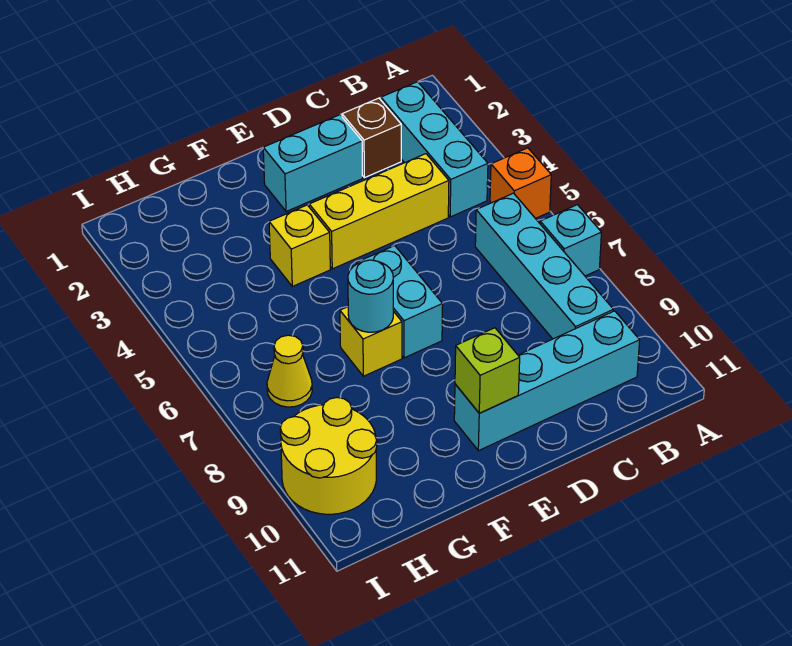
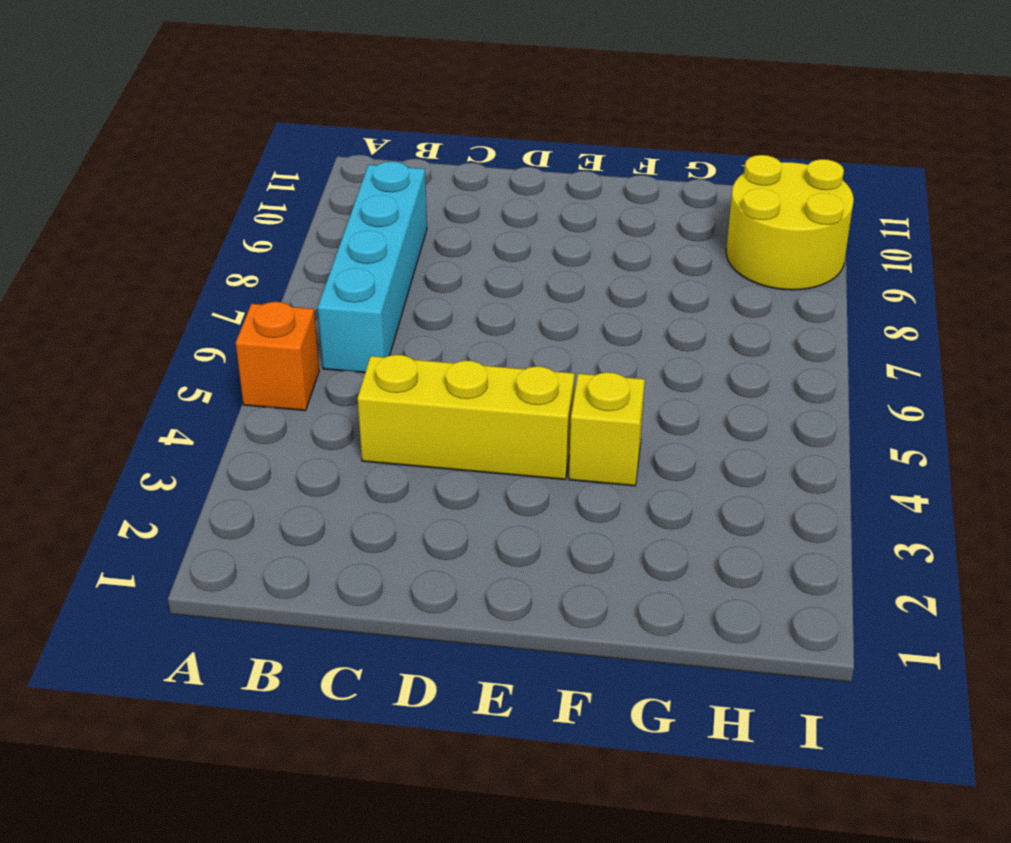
none -> cyan 1x1 brick [540,205,602,276]
none -> cyan 1x3 brick [381,82,488,217]
none -> cyan 1x4 brick [454,311,640,451]

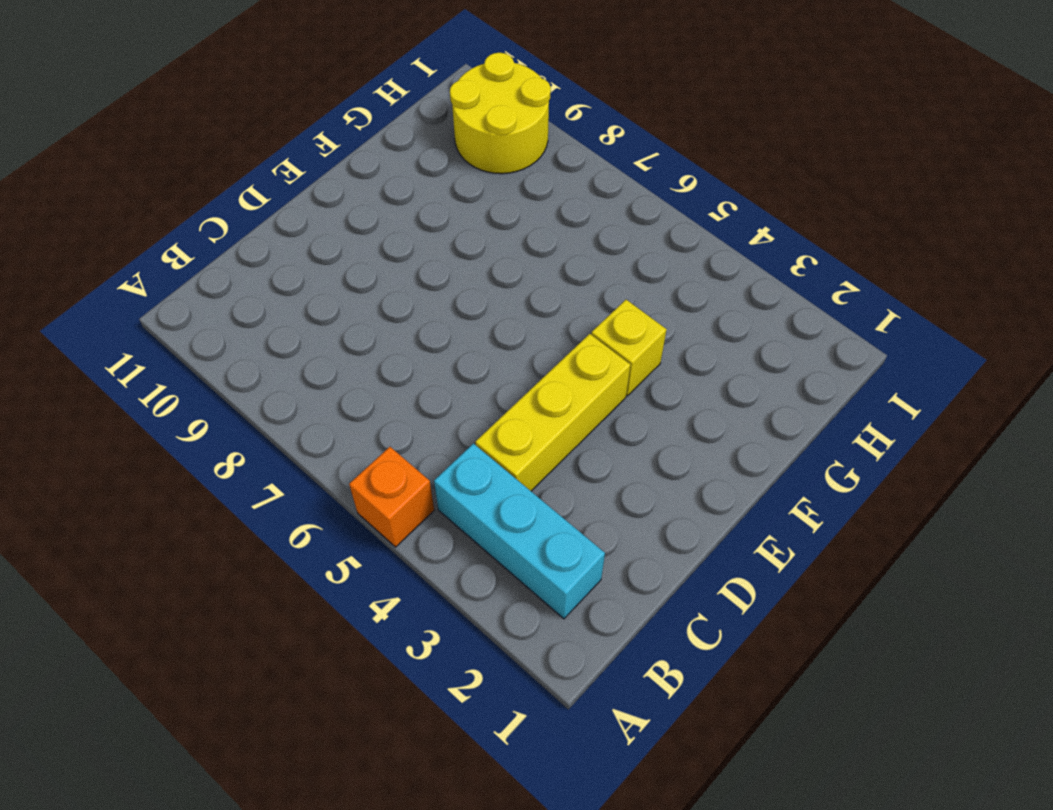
none -> cyan 1x1 brick [540,205,602,276]
none -> cyan 1x4 brick [475,193,613,339]
none -> cyan 1x4 brick [454,311,640,451]

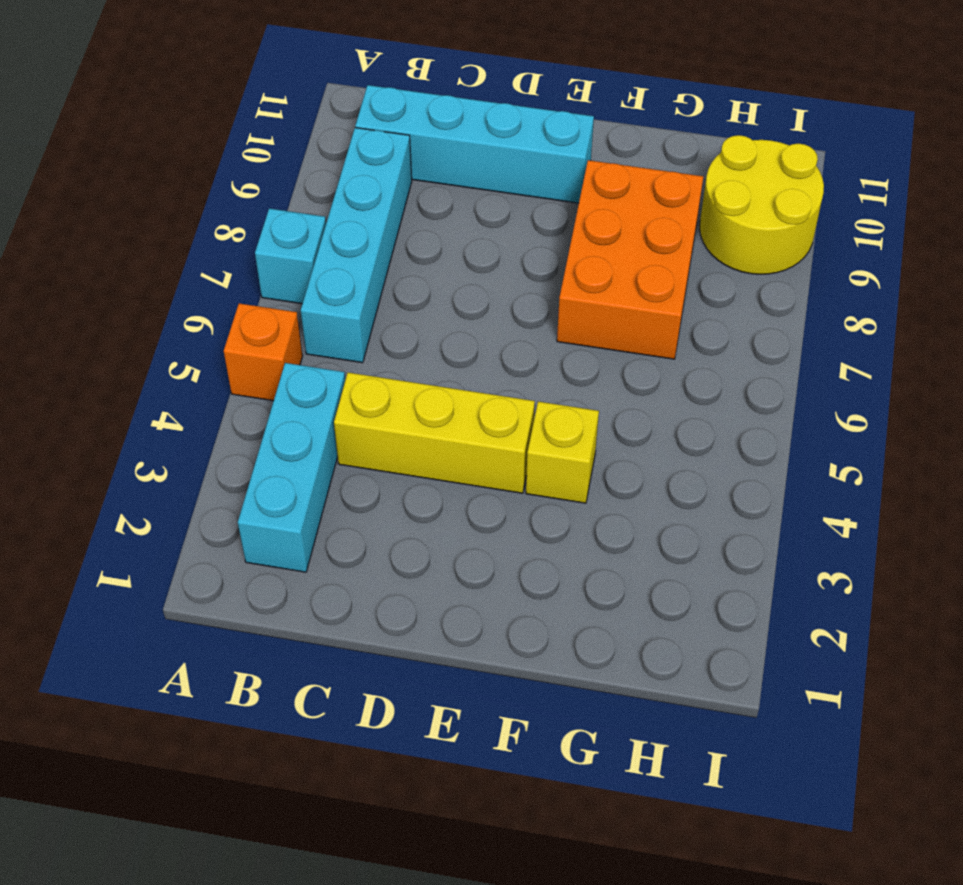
orange 2x3 brick [557,160,703,359] -> yellow 1x1 brick [340,307,402,376]
none -> brown 1x1 brick [342,98,401,178]
none -> cyan 1x2 brick [263,115,363,212]
none -> cyan 1x2 brick [357,246,443,358]

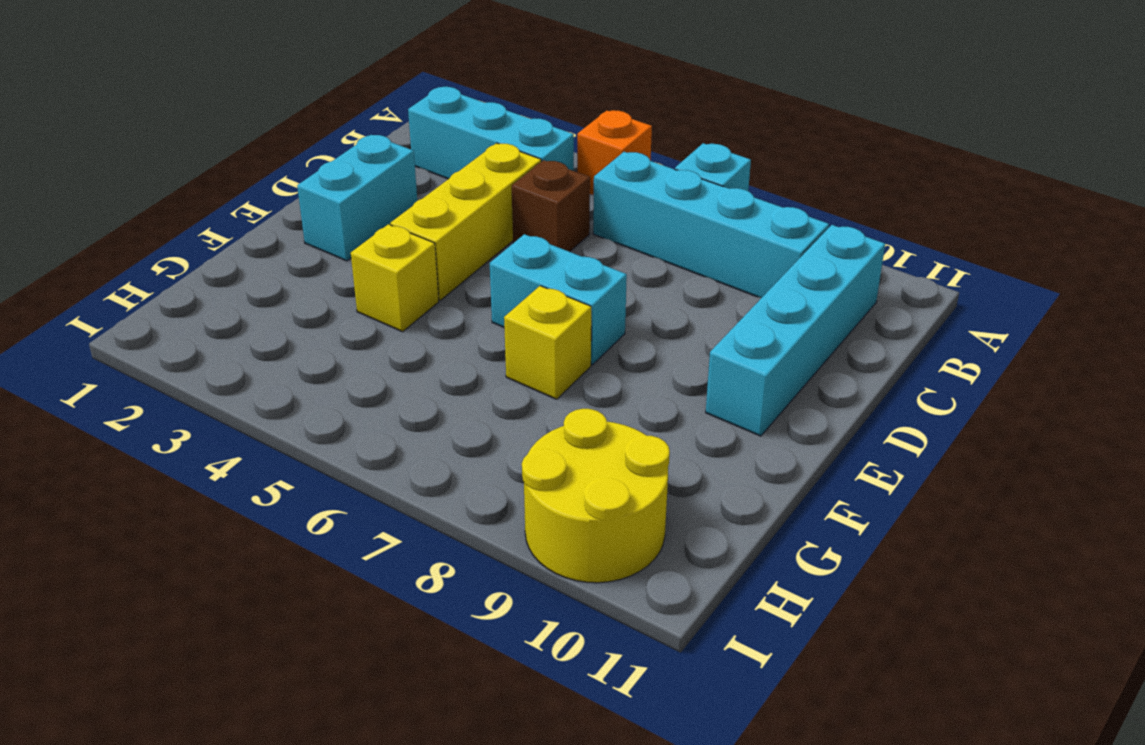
brown 1x1 brick [512,160,590,252] -> brown 1x1 brick moved to [342,98,401,178]
none -> yellow 1x1 cone [267,335,312,407]
none -> lime 1x1 brick [455,328,520,413]
none -> cyan 1x1 round brick [348,260,393,332]

